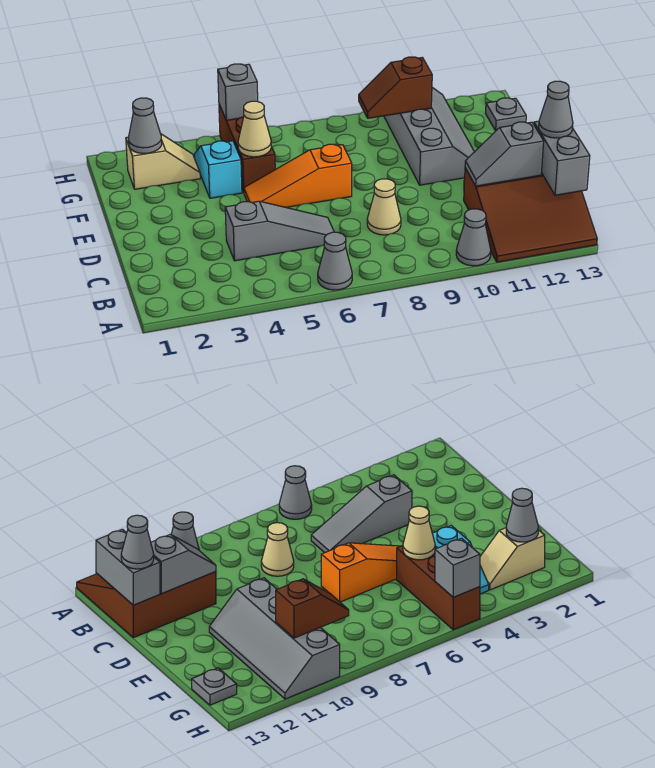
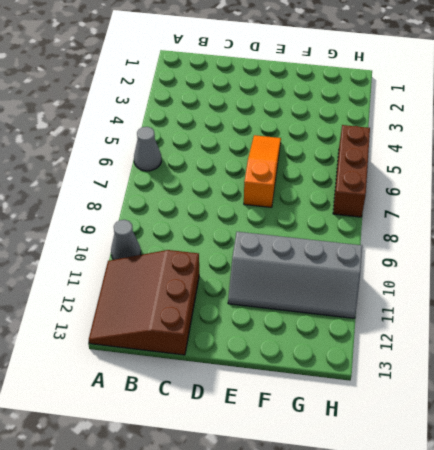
brown 1x3 brick [333,125,370,217] -> brown 1x3 brick turned to [219,105,275,192]
none -> grey 1x3 slope [225,201,334,261]
none -> tan 1x1 cone [367,179,401,235]
none -> cyan 1x2 slope [194,141,242,198]

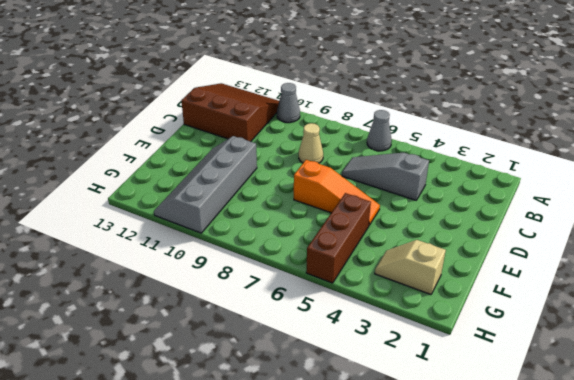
none -> cyan 1x2 slope [194,141,242,198]
none -> grey 1x1 plate [485,98,526,131]
none -> grey 1x2 brick [534,121,590,195]

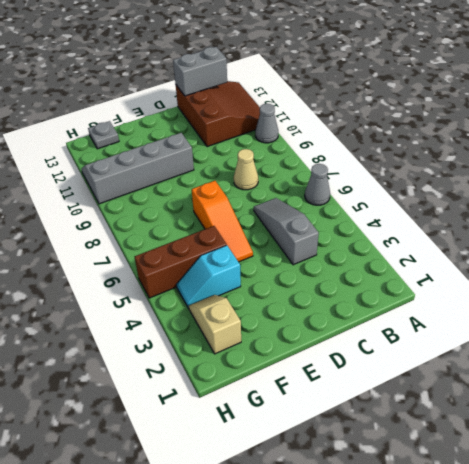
none -> grey 1x2 slope [465,122,544,186]
none -> tan 1x1 cone [238,101,271,157]
none -> grey 1x1 cone [128,98,162,154]

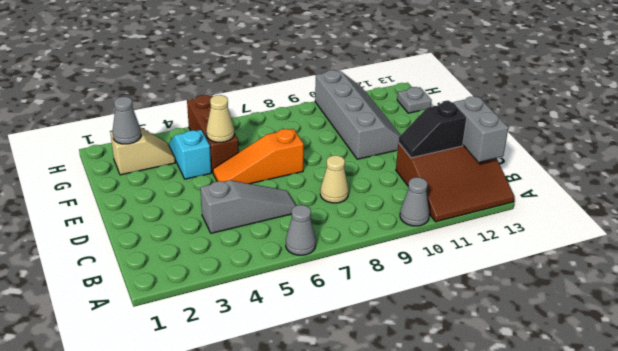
black 1x2 slope [398,102,467,158] -> grey 1x2 slope [465,122,544,186]
none -> brown 1x2 slope [359,57,432,118]
none -> grey 1x1 brick [218,64,258,120]
none -> grey 1x1 cone [539,81,573,138]

